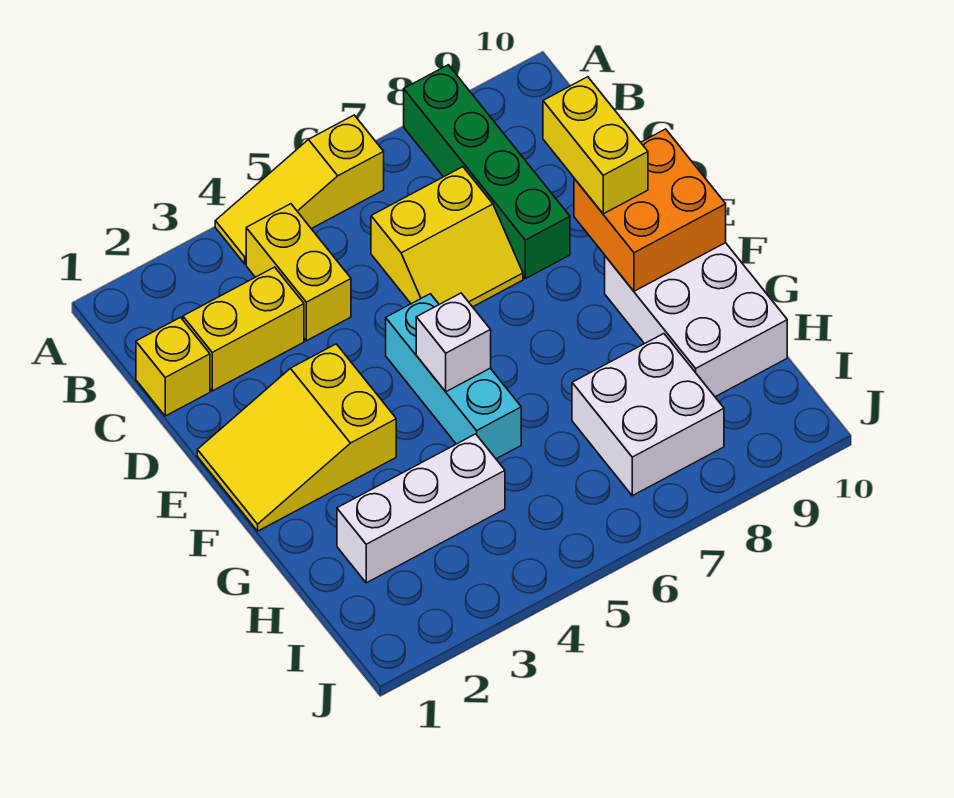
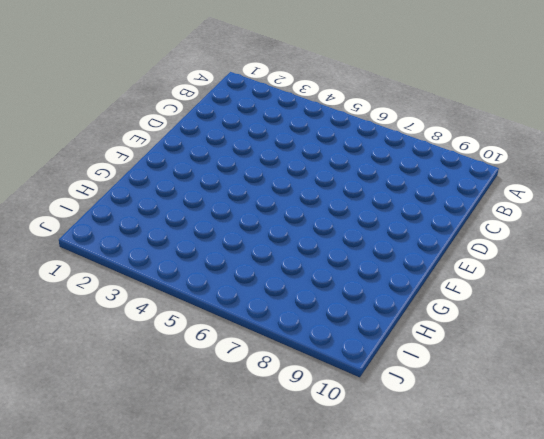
none -> yellow 1x3 slope [215,115,384,264]
none -> green 1x4 brick [404,65,570,279]
none -> yellow 1x2 brick [246,204,351,341]

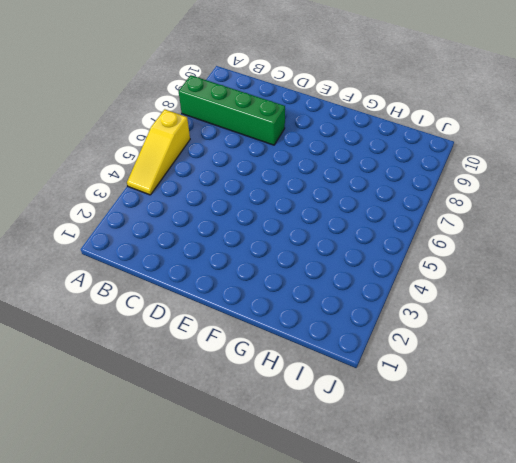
none -> yellow 1x2 brick [246,204,351,341]
none -> yellow 1x1 brick [136,317,210,416]
none -> yellow 1x2 brick [183,267,304,391]

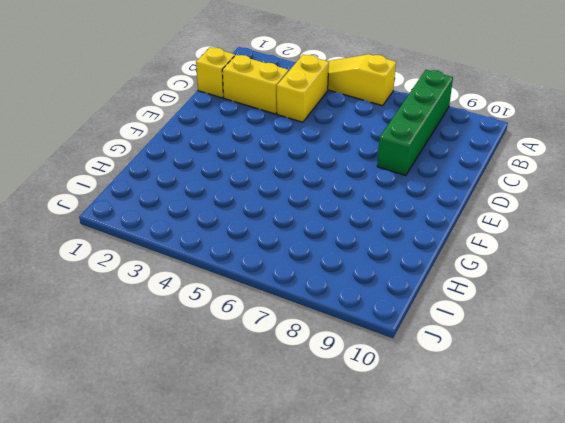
none -> yellow 2x2 slope [371,167,523,307]
none -> yellow 2x3 slope [197,344,396,531]
none -> cyan 1x3 brick [386,294,521,459]

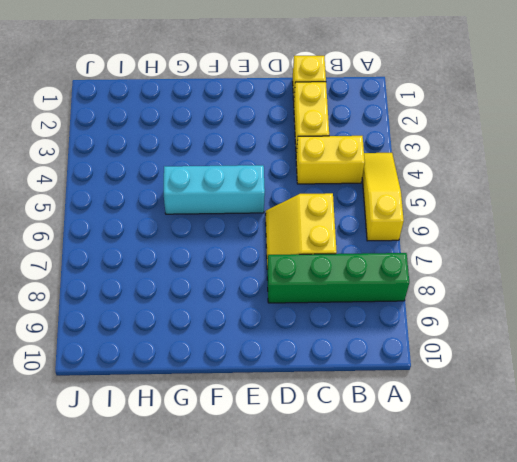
none -> yellow 2x3 slope [197,344,396,531]
none -> white 2x3 brick [605,243,787,397]
none -> white 1x3 brick [337,434,505,583]

